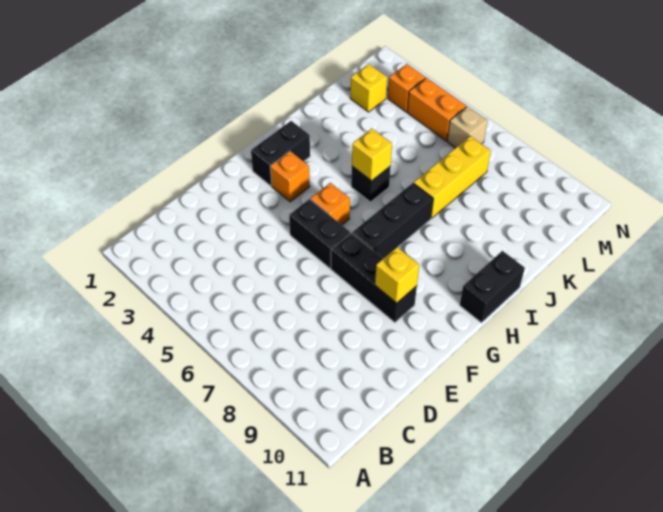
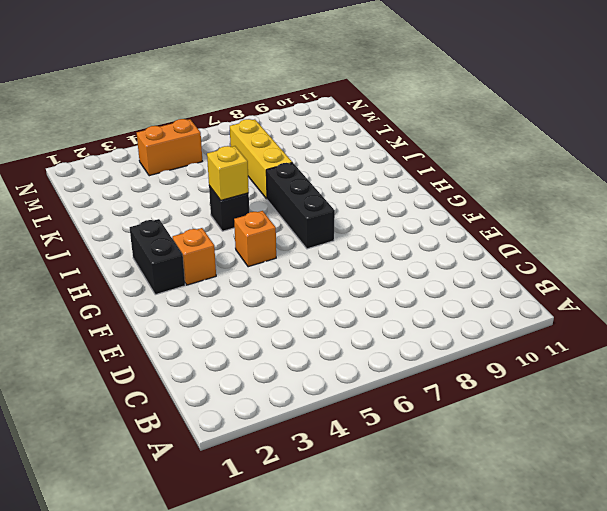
none -> black 1x2 brick [289,199,350,268]
none -> black 1x3 brick [331,233,417,322]
none -> black 1x2 brick [460,251,525,323]

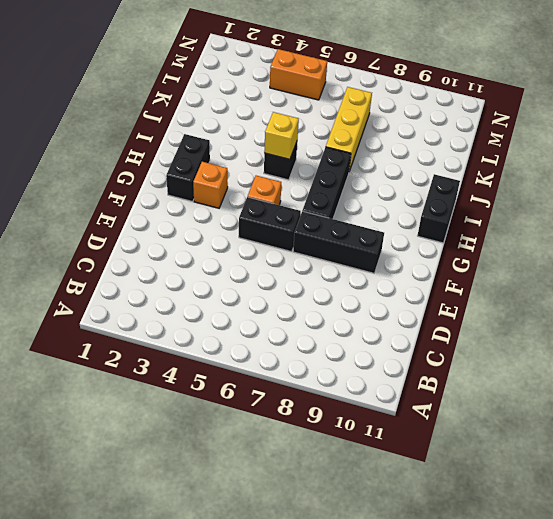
none -> yellow 1x1 brick [350,64,387,112]
none -> orange 1x1 brick [388,64,426,112]
none -> tan 1x1 brick [447,106,488,148]

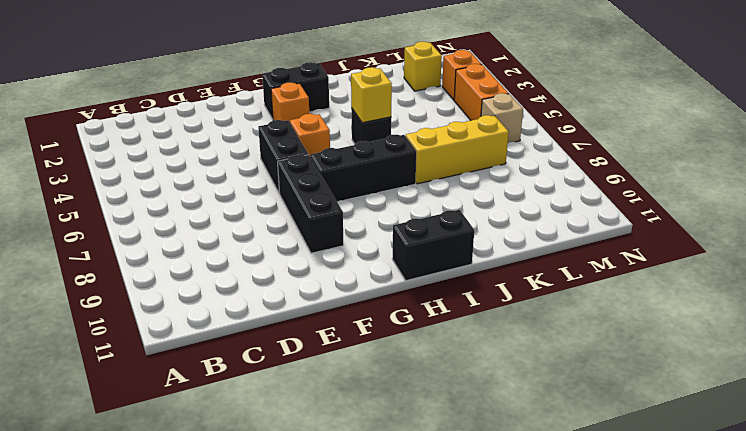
none -> yellow 1x1 brick [375,247,419,303]

